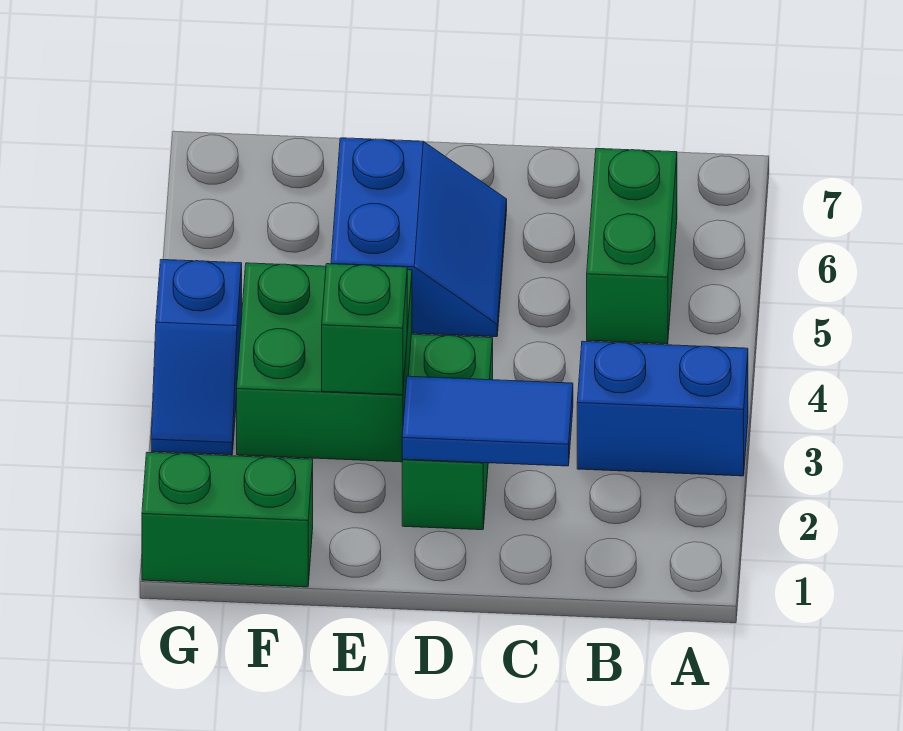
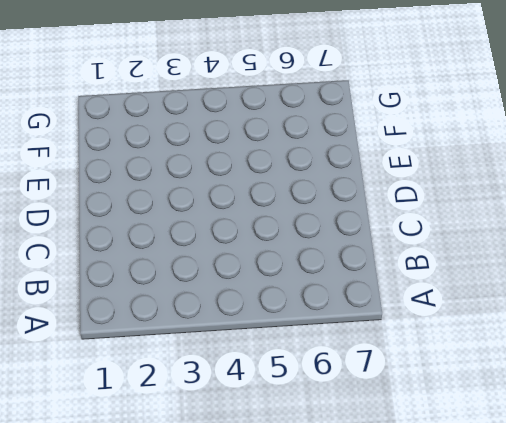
none -> blue 1x2 brick [577,341,748,476]
none -> green 1x2 brick [587,148,677,344]

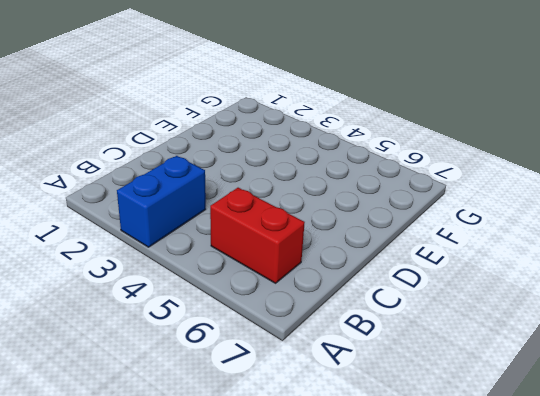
red 1x2 brick [210,188,305,283] -> green 1x2 brick [587,148,677,344]
none -> green 1x2 brick [402,334,493,530]
none -> blue 2x2 slope [331,138,507,337]

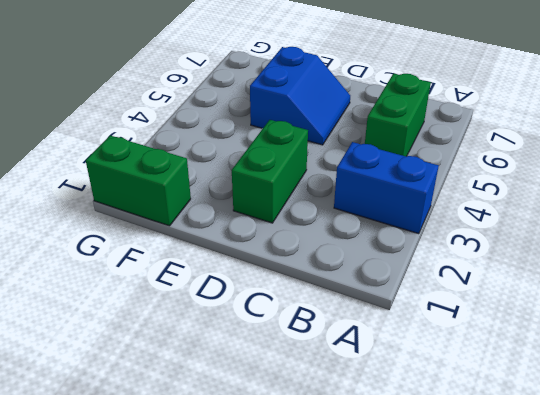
none -> green 2x2 brick [237,263,412,462]
none -> blue 1x2 slope [151,260,242,455]

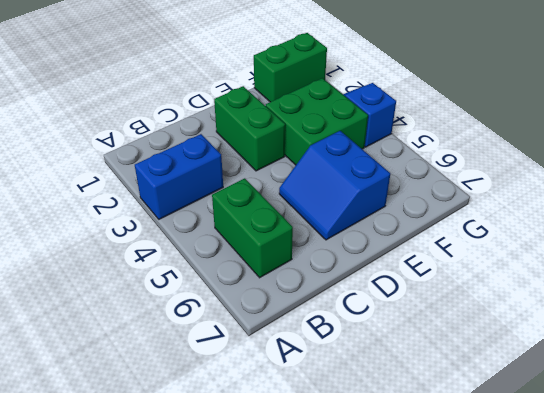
none -> blue 1x2 tile [402,376,573,466]
none -> green 1x1 brick [322,264,407,395]

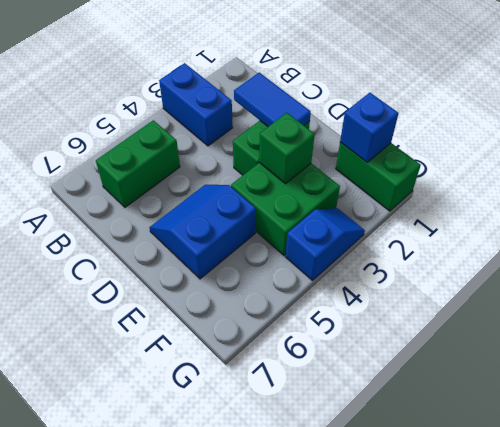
blue 1x1 brick [340,93,399,162] -> none

